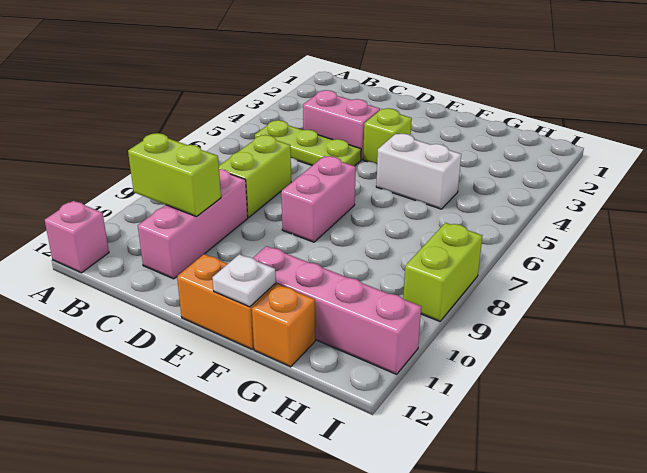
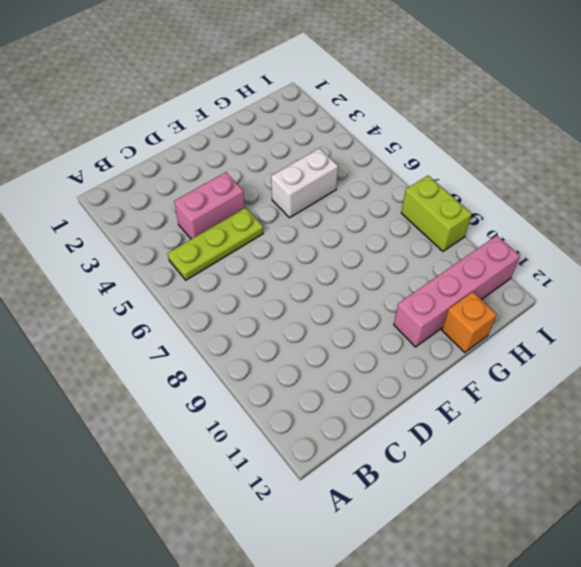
none -> pink 1x1 brick [45,201,109,273]
none -> lime 1x2 brick [219,135,291,217]
none -> pink 1x3 brick [138,169,248,279]

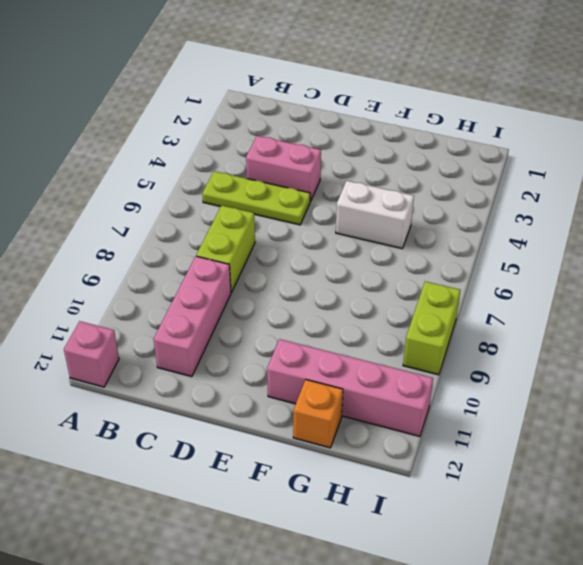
none -> lime 1x1 brick [363,108,412,164]
none -> pink 1x2 brick [281,156,356,242]
none -> orange 1x2 brick [177,254,276,349]

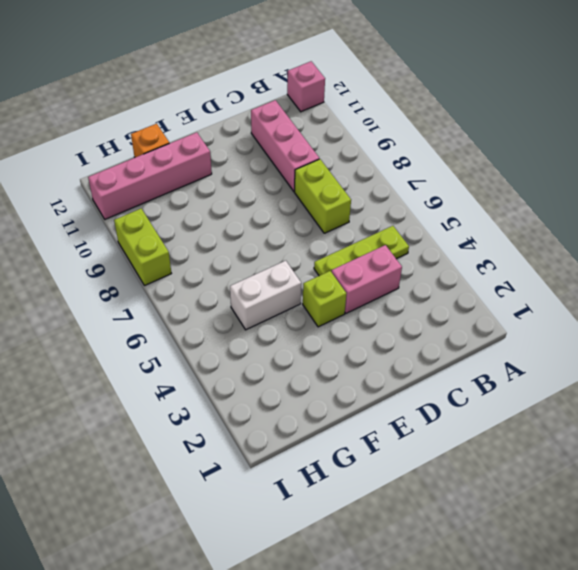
none -> pink 1x2 brick [281,156,356,242]
none -> orange 1x2 brick [177,254,276,349]
none -> lime 1x2 brick [128,133,221,217]

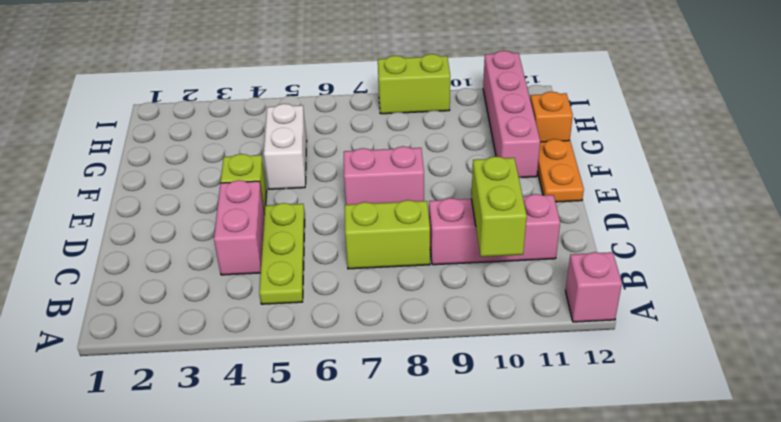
orange 1x2 plate [537,139,584,202] -> orange 1x2 brick [177,254,276,349]
none -> white 1x1 plate [212,254,276,307]

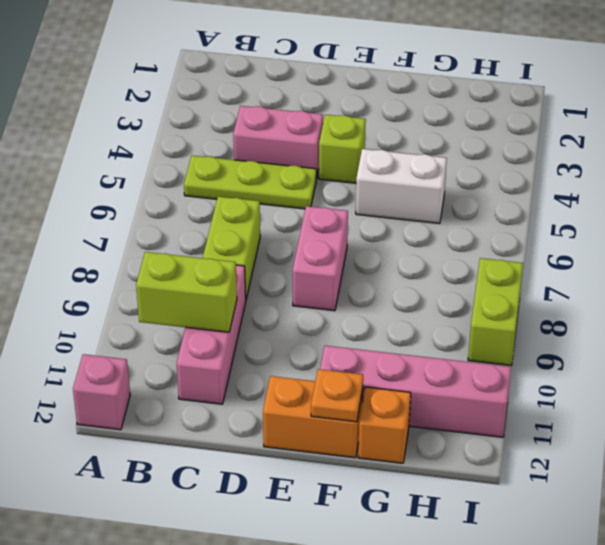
orange 1x1 plate [311,369,363,422] -> white 1x1 plate [212,254,276,307]

